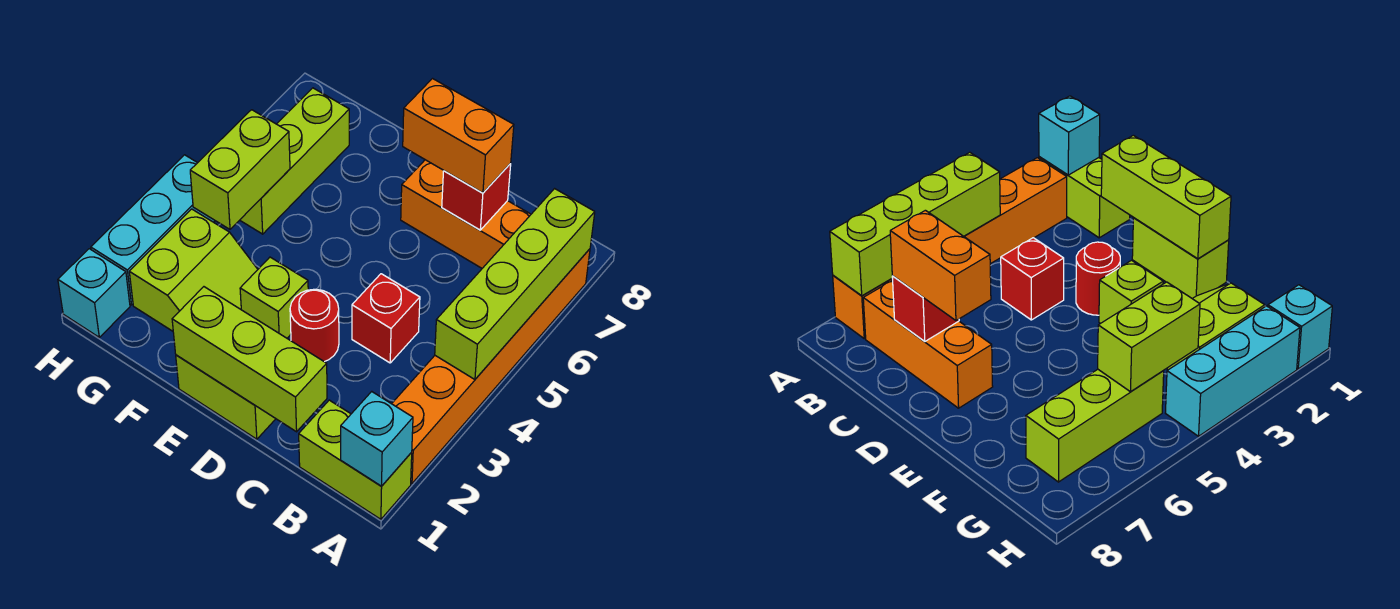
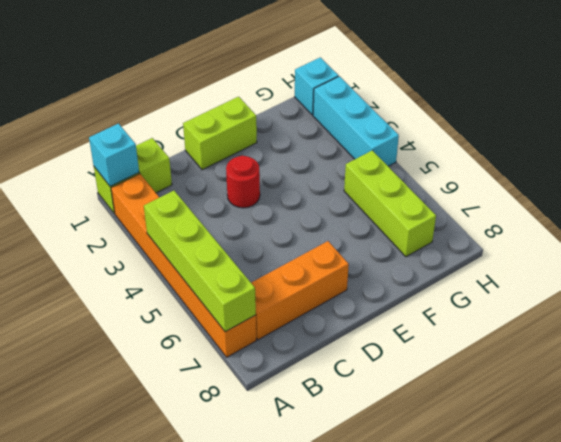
none -> red 1x1 brick [352,274,420,363]
none -> lime 1x1 brick [240,257,308,338]
none -> lime 2x2 slope [129,209,258,331]

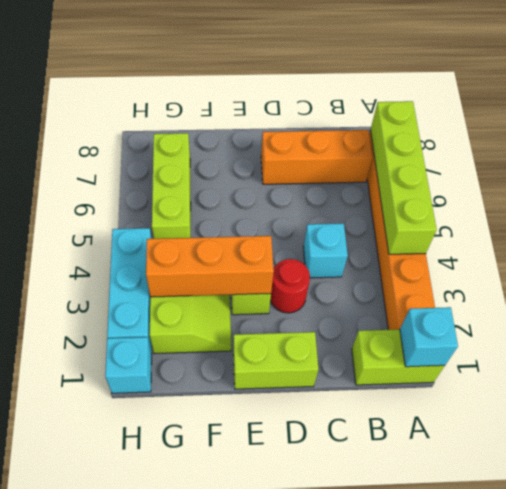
cyan 1x1 brick [303,223,348,278] -> red 1x1 brick [352,274,420,363]
orange 1x3 brick [146,236,274,297] -> none
none -> lime 1x3 brick [172,287,327,432]
none -> red 1x1 brick [442,164,511,230]
none -> lime 1x2 brick [190,110,290,229]

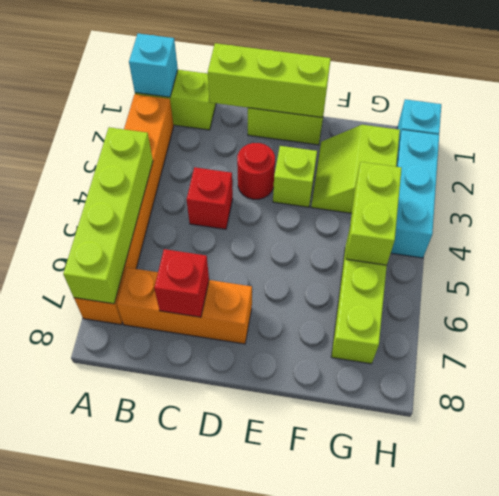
none -> orange 1x2 brick [403,79,514,193]

